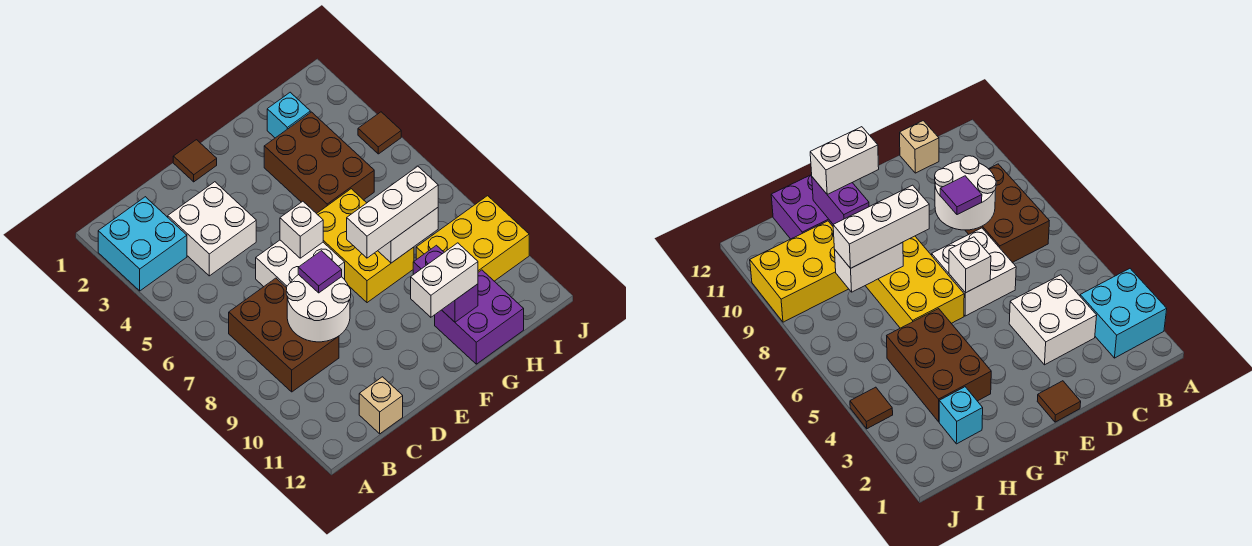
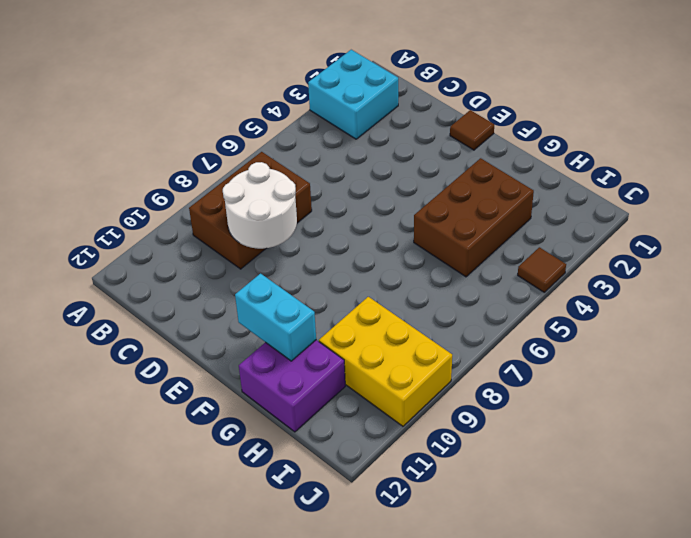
cyan 1x2 brick [235,274,316,361] -> purple 1x2 brick [413,245,478,322]
none -> white 2x2 brick [168,182,256,276]
none -> tan 1x1 brick [359,377,403,434]
none -> white 2x2 brick [256,240,345,288]

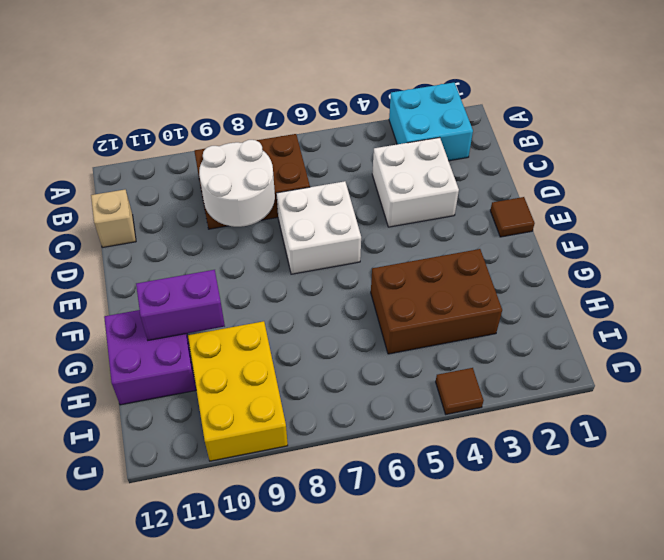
none -> yellow 2x3 brick [317,189,414,303]
none -> cyan 1x1 brick [267,92,310,138]
none -> white 1x1 brick [280,201,323,258]

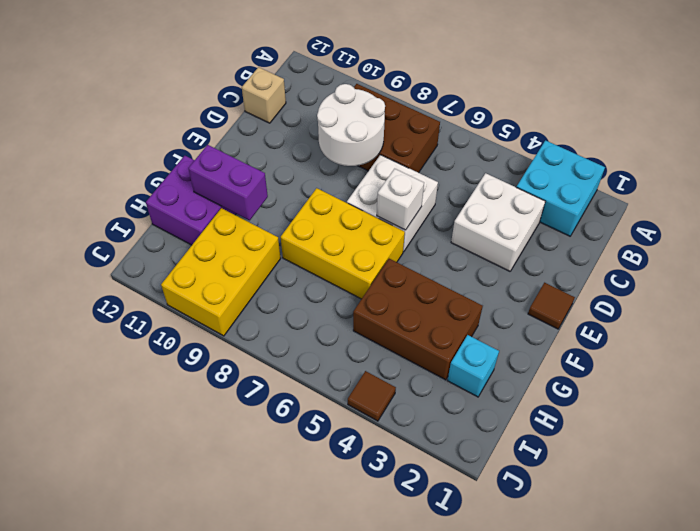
none -> white 1x2 brick [378,208,438,263]
none -> purple 1x1 tile [298,251,342,293]
none -> white 1x3 brick [347,166,438,258]

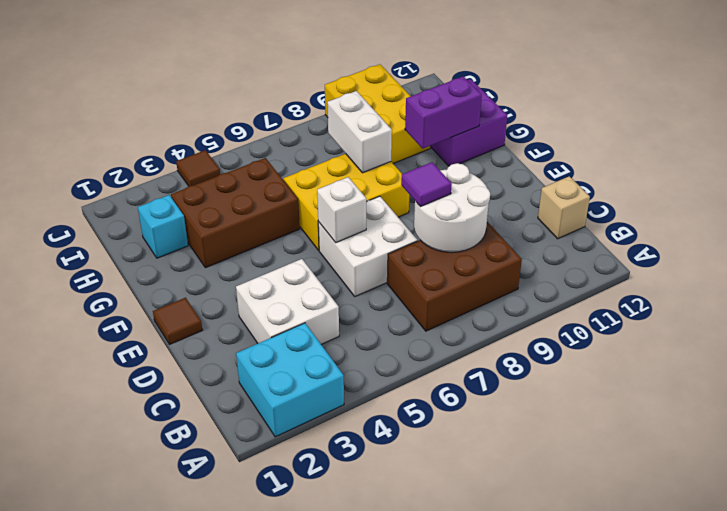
none -> white 1x3 brick [347,166,438,258]
none -> white 1x2 brick [411,243,478,317]

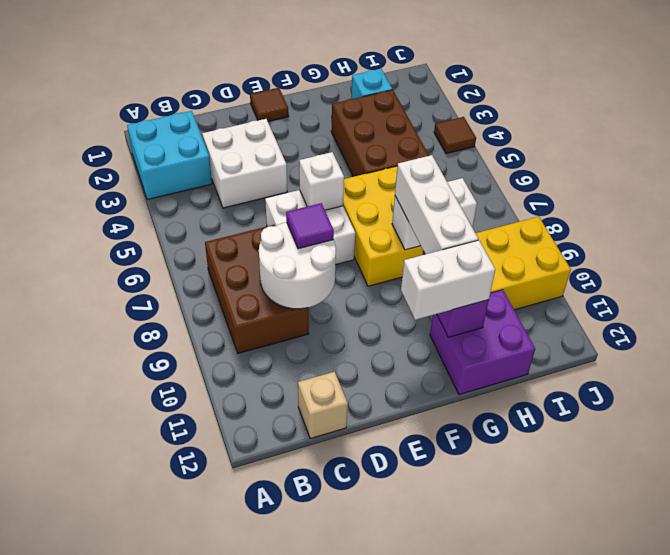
white 1x3 brick [395,155,478,254] -> white 1x3 brick turned to [347,166,438,258]

